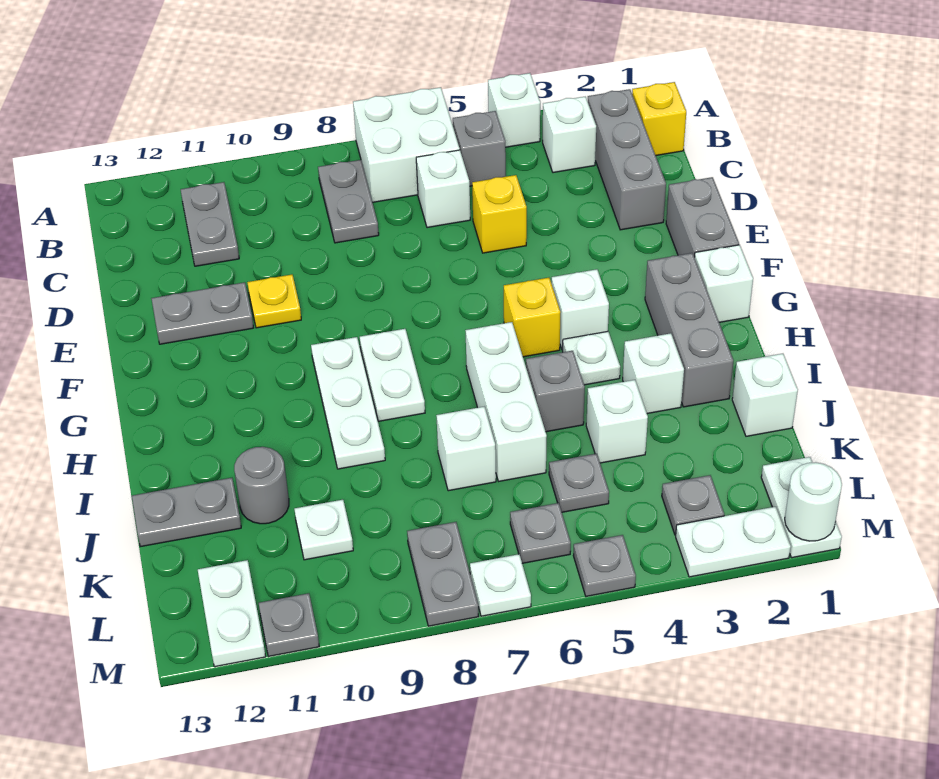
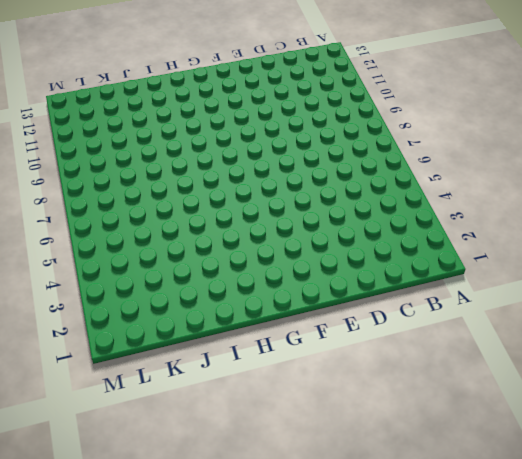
none -> white 1x1 brick [488,73,540,147]
none -> white 2x2 brick [353,87,460,202]
none -> yellow 1x1 brick [632,82,686,155]
none -> grey 1x3 brick [588,89,666,230]

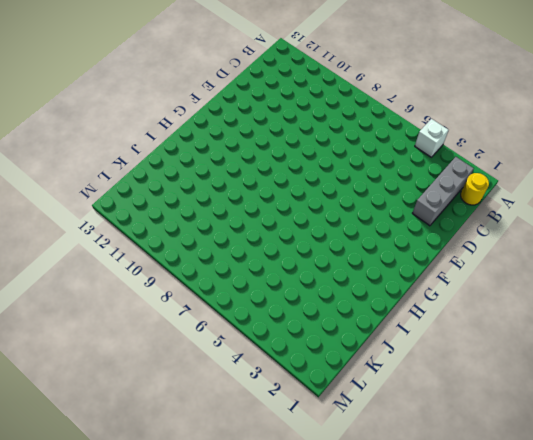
yellow 1x1 round brick [461,173,489,205] -> yellow 1x1 brick [632,82,686,155]
none -> white 2x2 brick [353,87,460,202]
none -> white 1x1 brick [543,97,596,173]
none -> grey 1x1 brick [452,111,506,186]
none -> grey 1x2 plate [318,160,379,243]

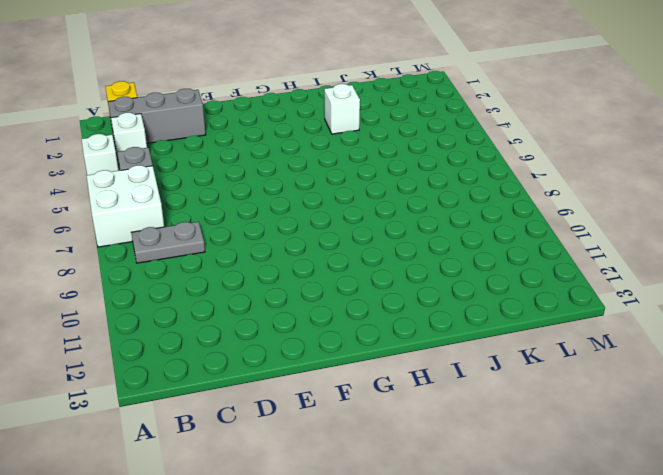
none -> grey 1x2 plate [181,182,239,266]
none -> white 1x1 brick [416,150,470,228]
none -> yellow 1x1 brick [472,175,527,253]
none -> grey 1x2 brick [666,177,739,257]

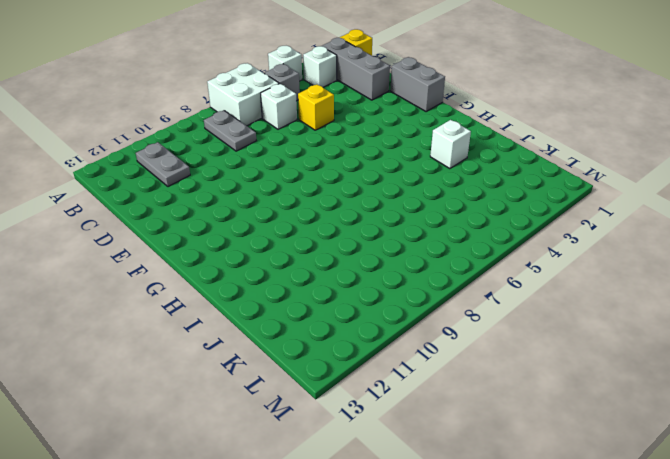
none -> yellow 1x1 plate [247,274,301,328]
none -> grey 1x2 plate [151,282,254,344]
none -> white 1x1 brick [694,245,753,322]
none -> grey 1x3 brick [645,253,733,407]

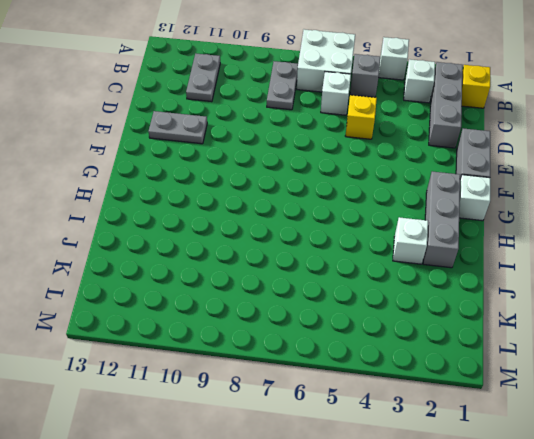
none -> yellow 1x1 plate [247,274,301,328]
none -> white 1x1 brick [552,269,609,350]
none -> yellow 1x1 brick [504,278,561,357]
none -> white 1x2 plate [360,329,425,421]

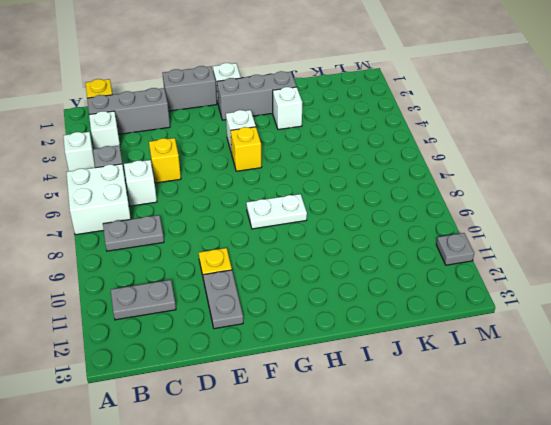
none -> white 1x3 plate [311,337,385,469]
none -> white 1x1 plate [563,331,620,385]
none -> white 1x3 brick [465,322,547,481]
none -> grey 1x1 brick [526,351,585,432]

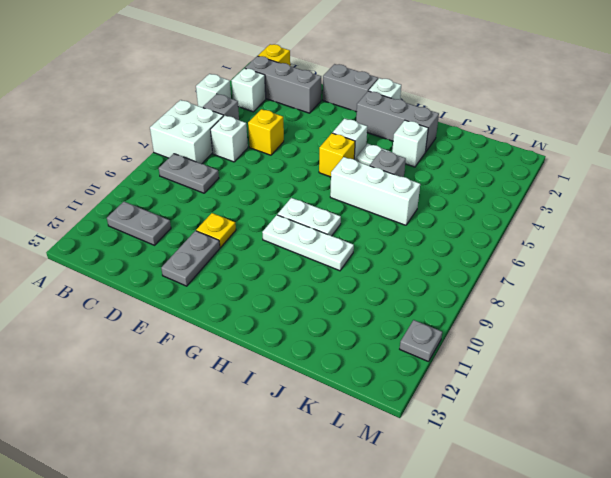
none -> white 1x1 brick [732,354,798,436]
none -> white 1x1 brick [586,380,648,463]
none -> white 1x1 brick [436,407,496,491]
none -> grey 1x1 round brick [234,447,289,524]

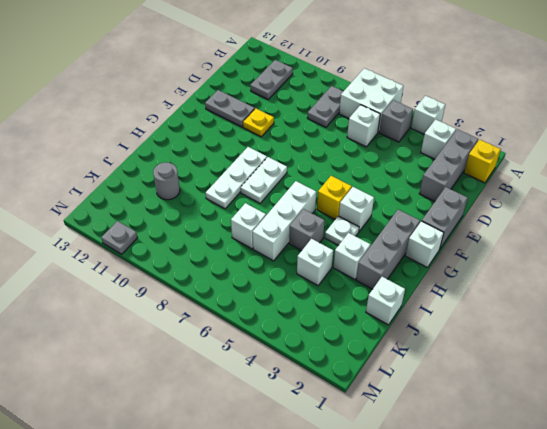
none -> yellow 1x1 brick [472,175,527,253]
none -> grey 1x2 plate [132,478,241,547]
none -> grey 1x1 plate [549,454,609,512]
none -> white 1x1 plate [294,500,353,560]

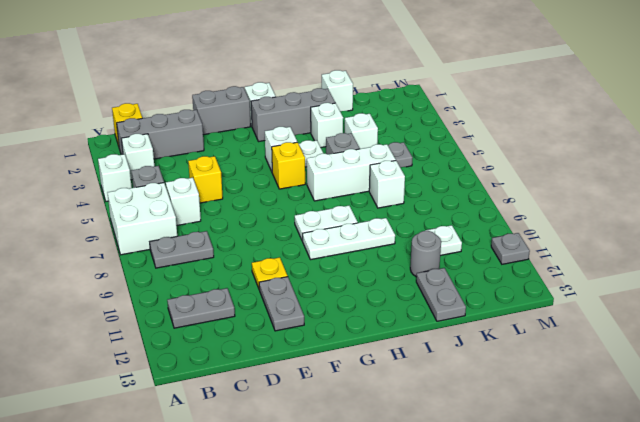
none -> white 1x2 plate [761,457,842,558]
none -> grey 1x1 plate [662,475,724,535]
none -> grey 1x1 plate [510,503,571,563]
none -> grey 1x2 plate [407,522,479,626]

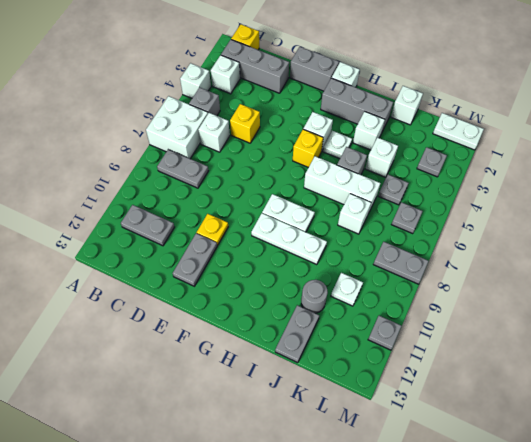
none -> white 1x2 plate [198,560,266,667]
none -> white 1x2 plate [676,507,791,577]
none -> grey 1x1 plate [573,535,636,596]
none -> white 1x1 plate [470,554,531,616]

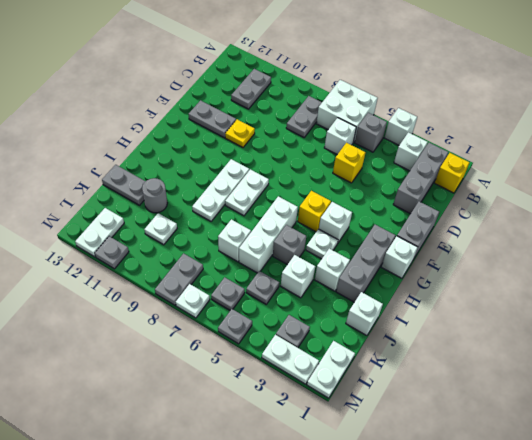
none -> white 1x1 round brick [785,462,842,541]

